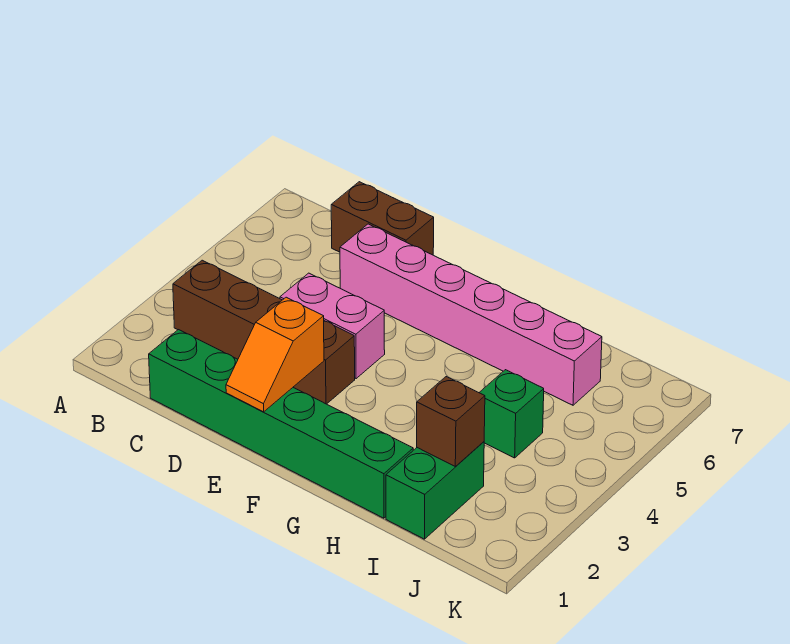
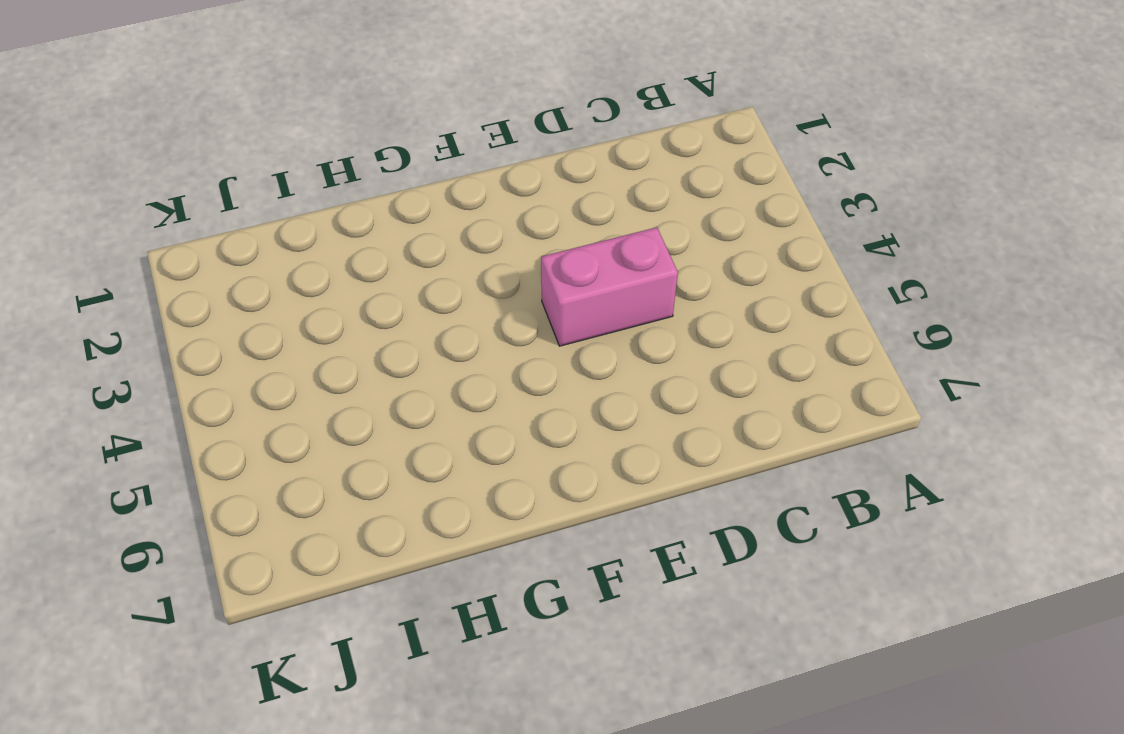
none -> brown 1x4 brick [173,260,355,404]
none -> green 1x6 brick [149,330,413,518]

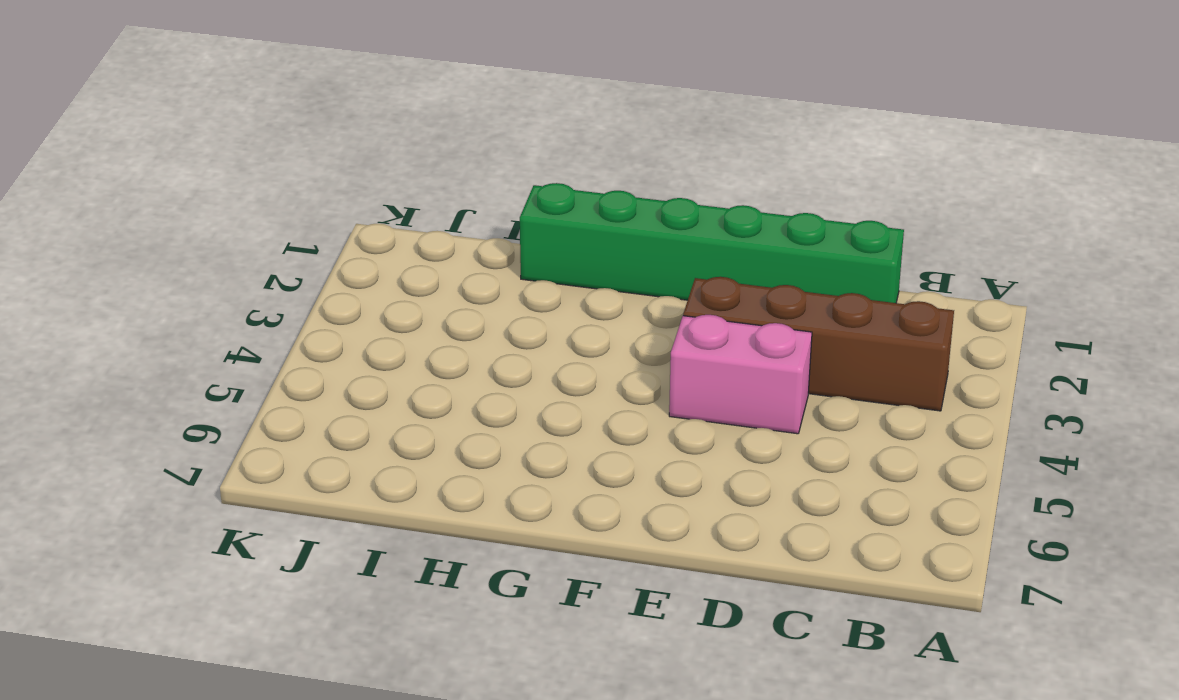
none -> brown 1x2 brick [331,182,434,255]
none -> pink 1x6 brick [340,224,602,405]

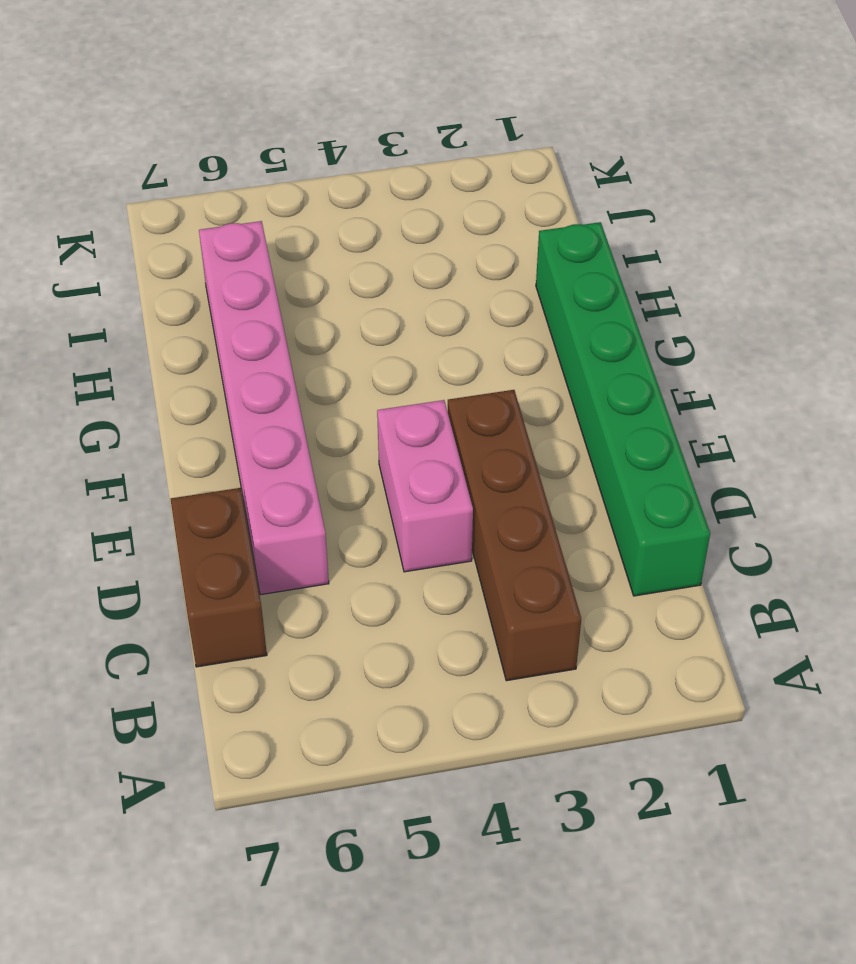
none -> green 1x2 brick [386,442,484,539]
none -> green 1x1 brick [479,370,544,458]

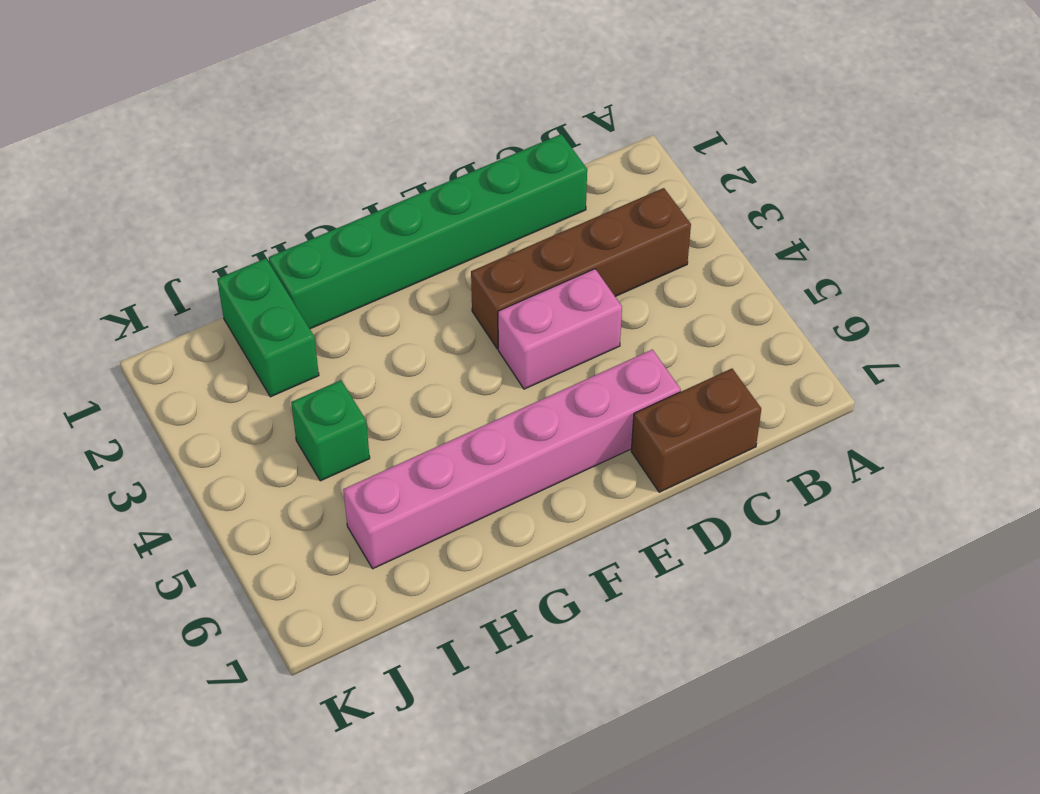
none -> orange 1x2 slope [226,297,324,412]
none -> brown 1x1 brick [417,377,485,466]

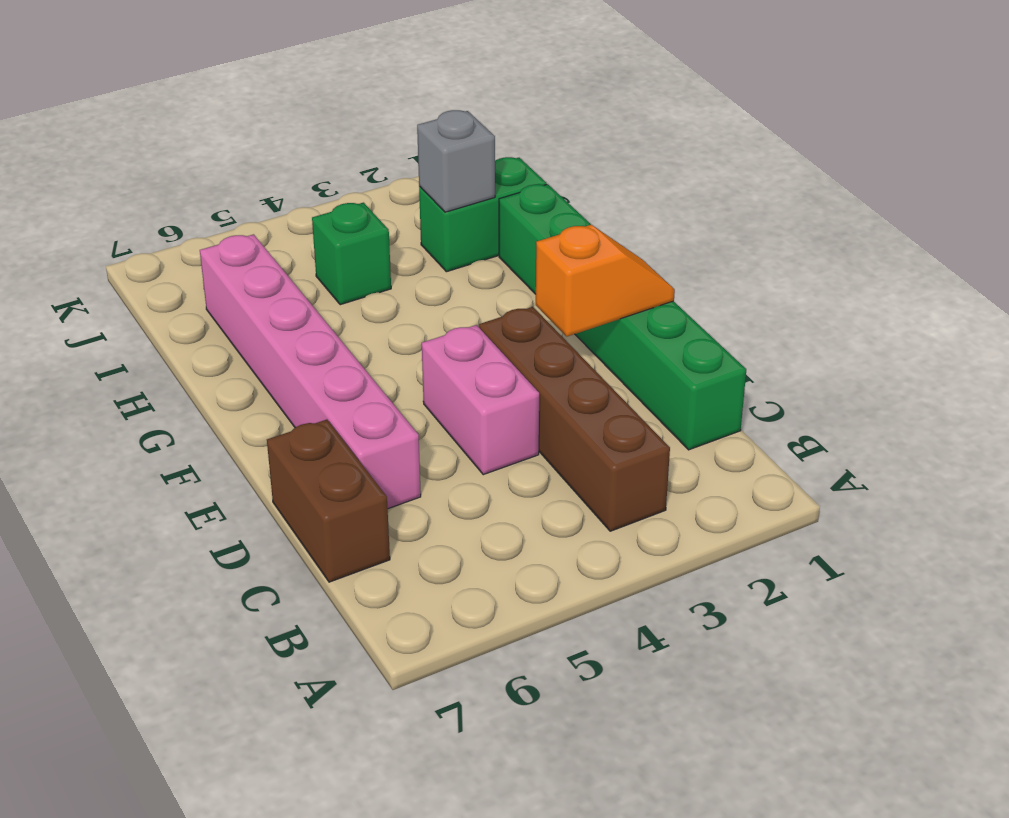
grey 1x1 brick [417,110,495,212] -> brown 1x1 brick [417,377,485,466]

